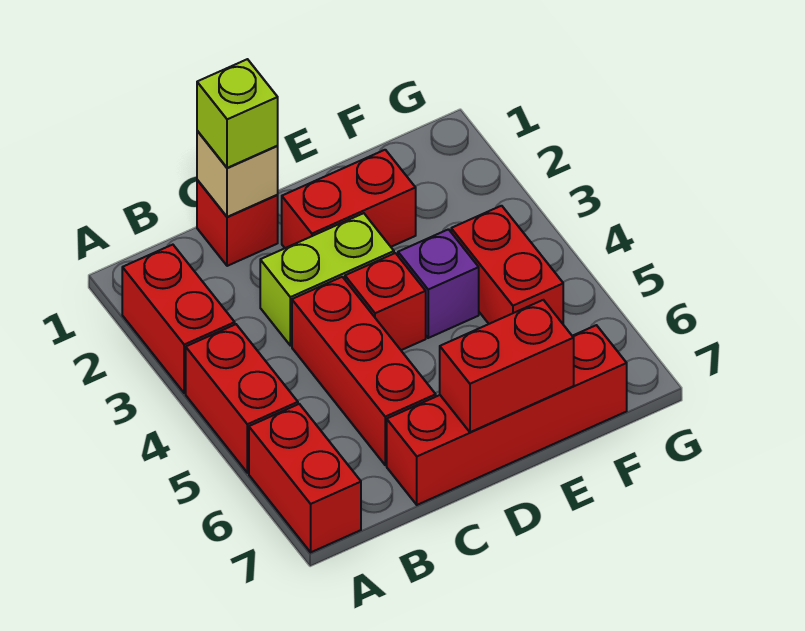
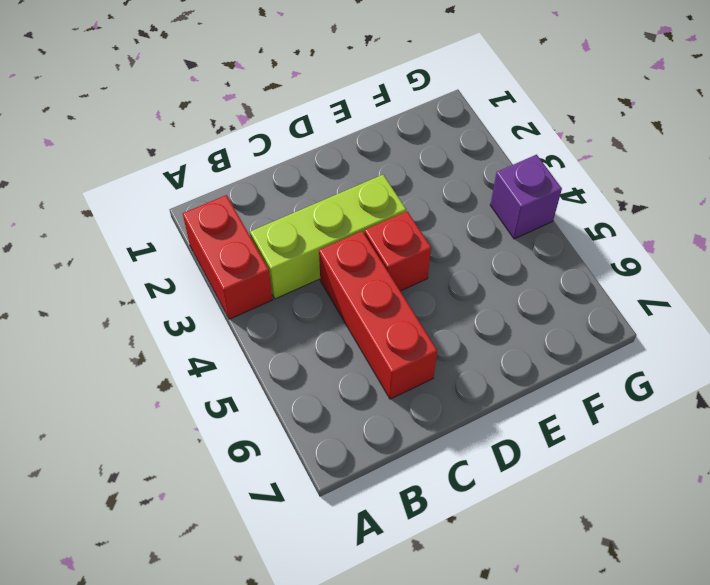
lime 1x3 brick [250,175,406,299] -> lime 1x2 brick [260,213,394,346]
purple 1x1 brick [490,155,562,239] -> purple 1x1 brick moved to [398,229,479,338]
none -> red 1x2 brick [186,324,298,473]
none -> red 1x2 brick [249,404,361,552]
none -> red 1x1 brick [197,180,278,266]

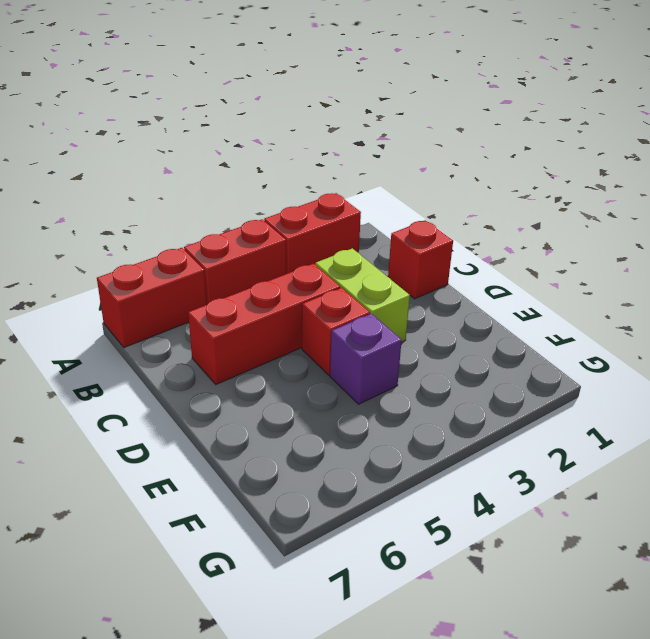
none -> red 1x4 brick [387,325,627,505]
none -> red 1x2 brick [282,150,416,248]
none -> red 1x2 brick [451,206,563,324]

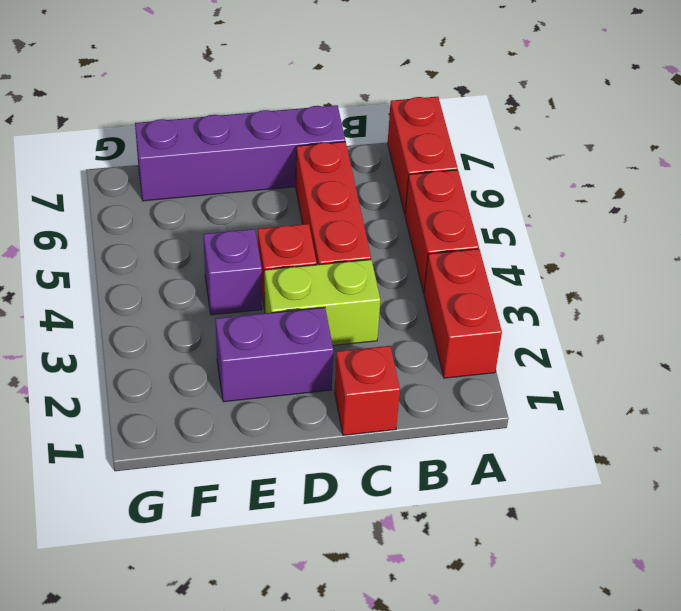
purple 1x4 brick [135,105,345,201] -> red 1x4 brick [387,325,627,505]
purple 1x2 brick [216,307,333,402] -> red 1x2 brick [282,150,416,248]
none -> red 1x2 brick [451,206,563,324]
none -> tan 1x1 brick [197,131,278,217]
none -> red 1x2 brick [440,300,574,432]

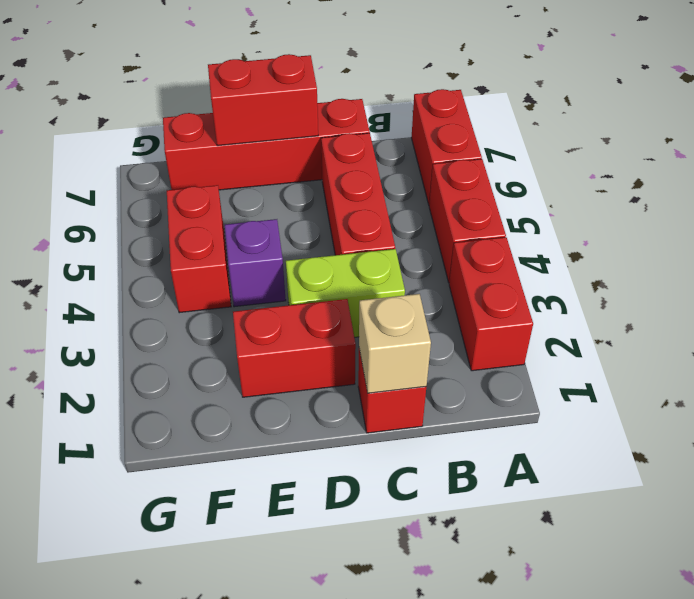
none -> red 1x1 brick [345,253,426,350]
none -> lime 1x1 brick [197,59,278,168]

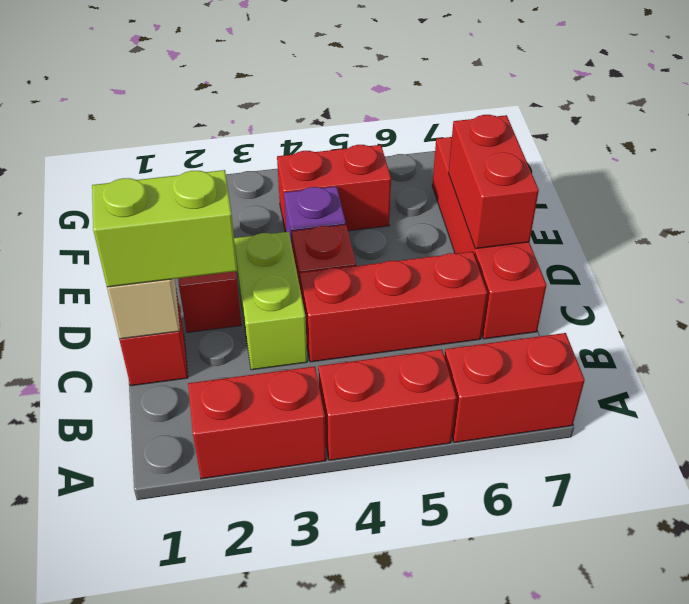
lime 1x2 brick [92,170,238,287] -> lime 1x1 brick [197,59,278,168]

